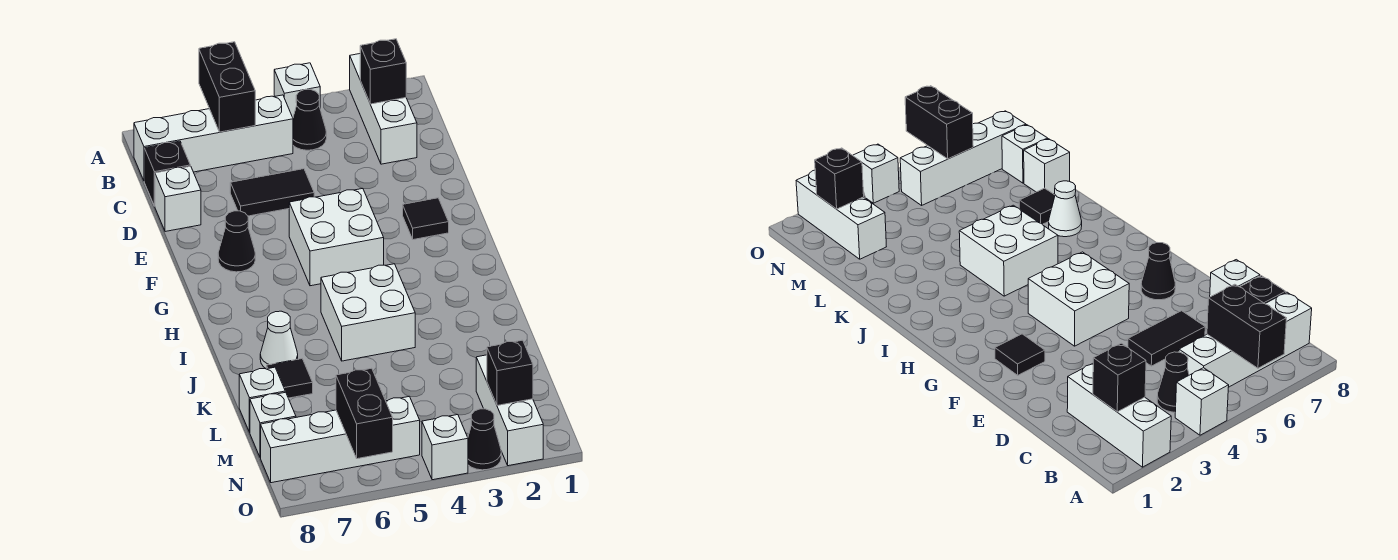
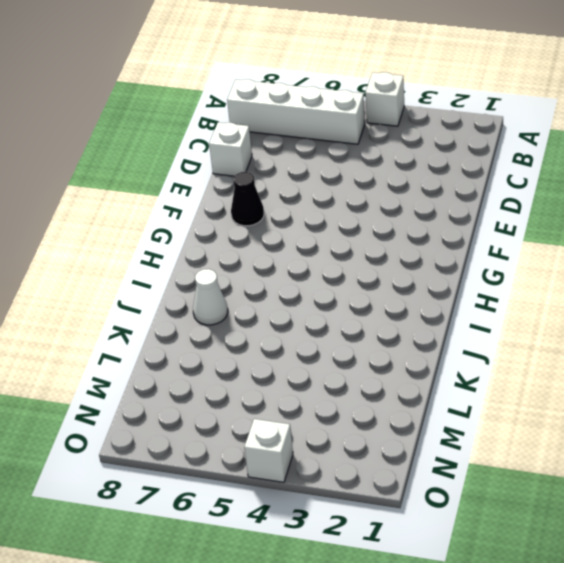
none -> white 1x3 brick [350,54,417,164]
none -> black 1x1 cone [293,89,327,150]
none -> black 1x1 brick [144,141,190,206]

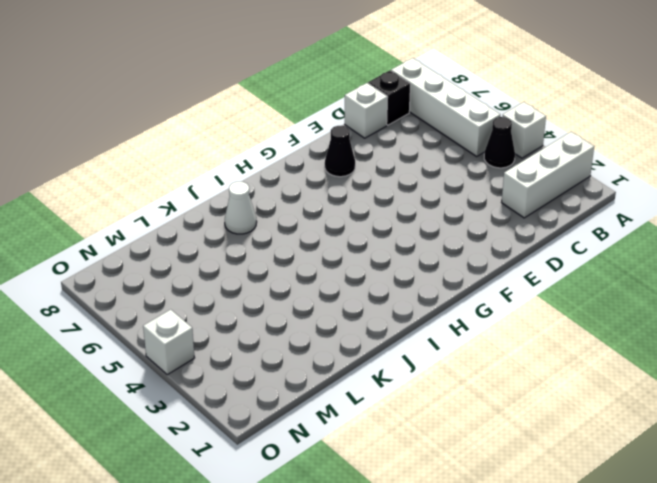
none -> black 1x2 tile [230,169,314,216]
none -> black 1x1 tile [403,198,449,240]
none -> white 2x2 brick [289,188,384,286]

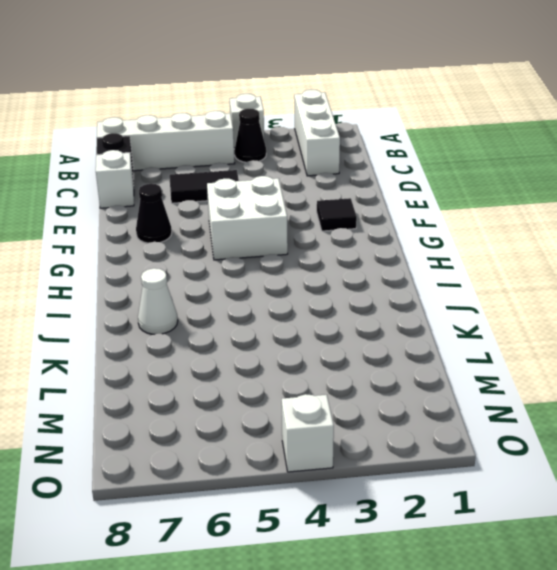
none -> white 2x2 brick [321,264,415,361]
none -> black 1x1 tile [267,359,313,398]
none -> white 1x1 brick [239,367,285,432]

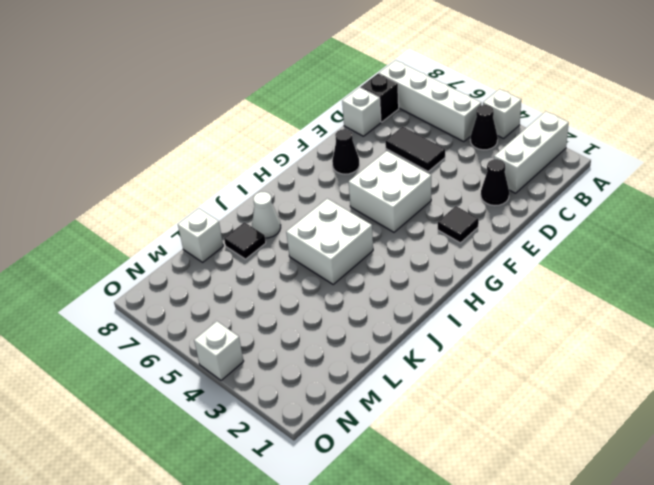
black 1x1 cone [481,159,509,206] -> black 1x1 cone moved to [468,409,501,470]
none -> white 1x3 brick [476,355,543,466]
none -> white 1x1 brick [250,392,296,458]
none -> white 1x4 brick [261,396,420,483]

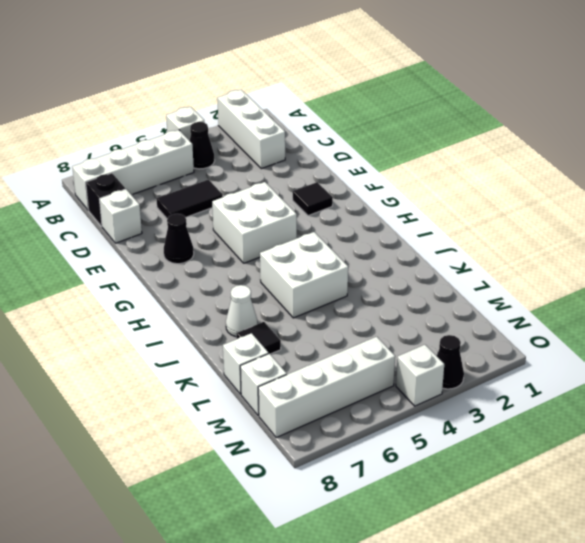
none -> white 1x3 brick [476,355,543,466]
none -> black 1x2 brick [199,42,255,132]
none -> black 1x1 brick [360,39,406,104]

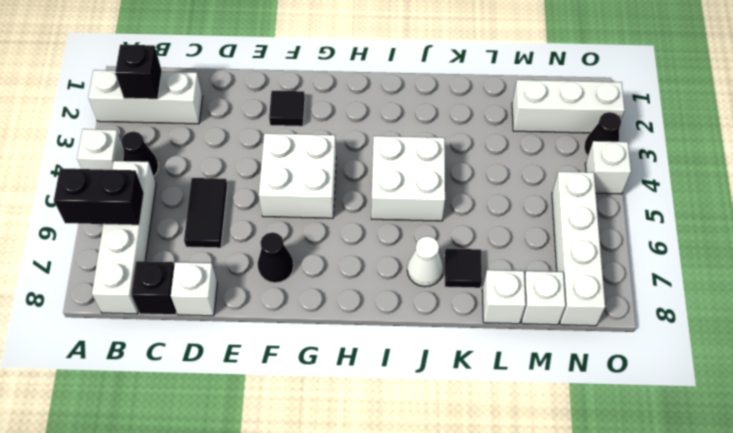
none -> black 1x1 brick [487,340,533,405]
none -> black 1x2 brick [336,368,393,459]

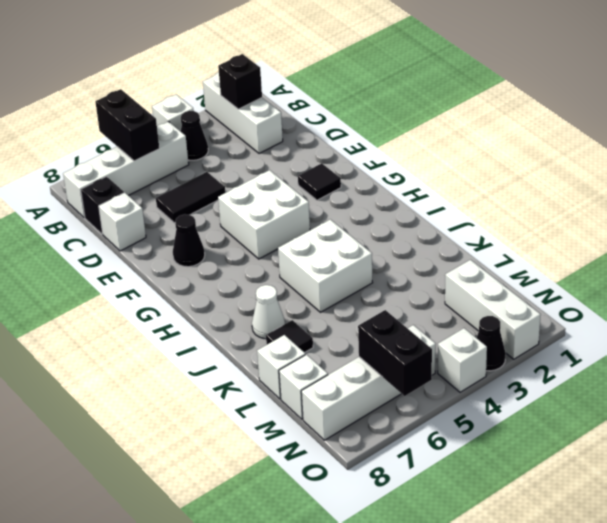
none -> black 1x1 brick [487,340,533,405]

